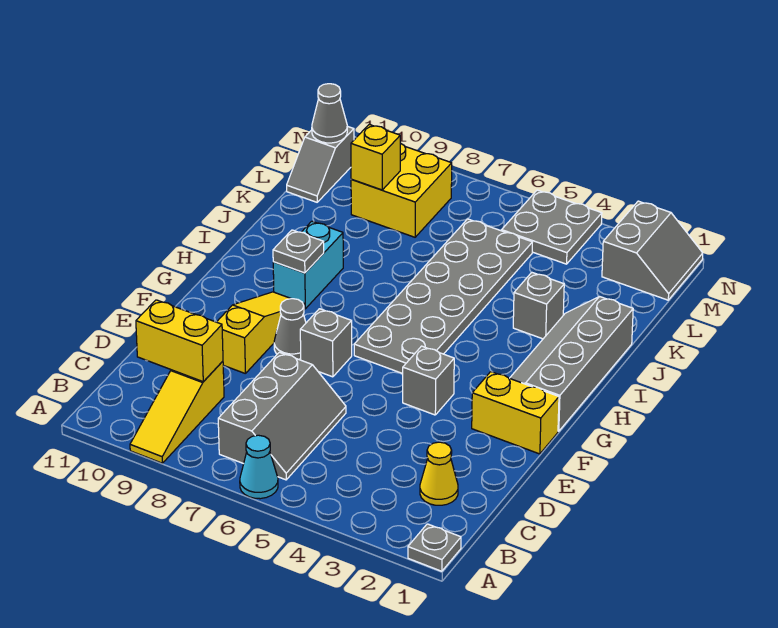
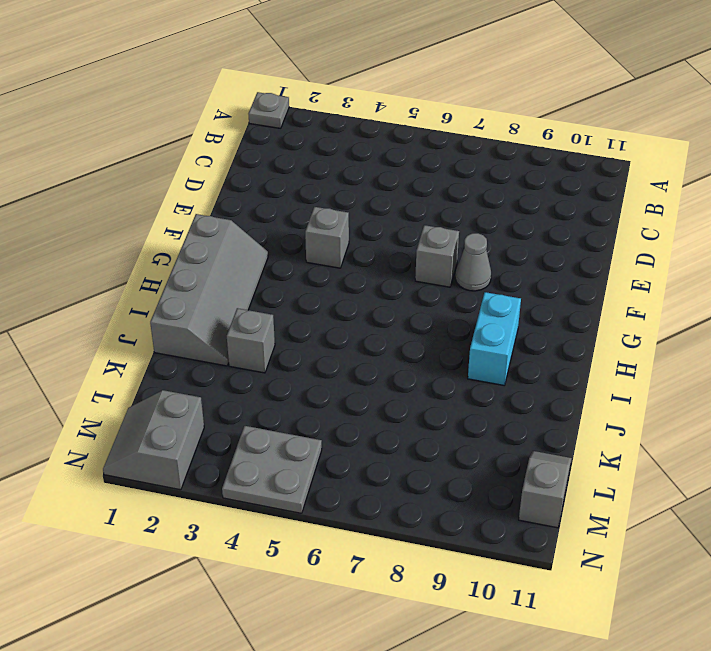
none -> cyan 1x1 cone [240,435,278,499]
none -> yellow 1x3 slope [130,361,224,463]
none -> grey 2x3 slope [218,352,346,480]

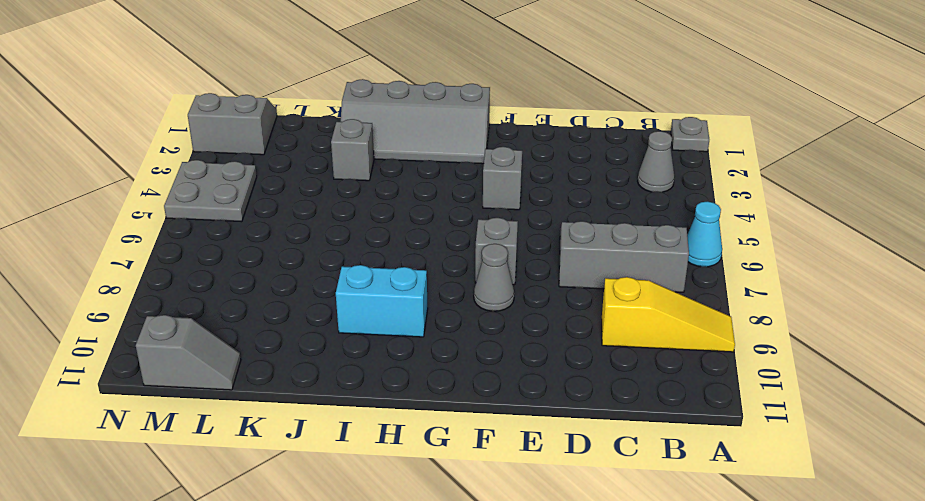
grey 1x1 cone [638,131,675,192] -> grey 1x1 cone moved to [312,84,347,143]
none -> yellow 1x1 cone [420,442,458,505]
none -> yellow 1x3 slope [217,292,304,374]
none -> yellow 1x2 brick [472,372,559,454]

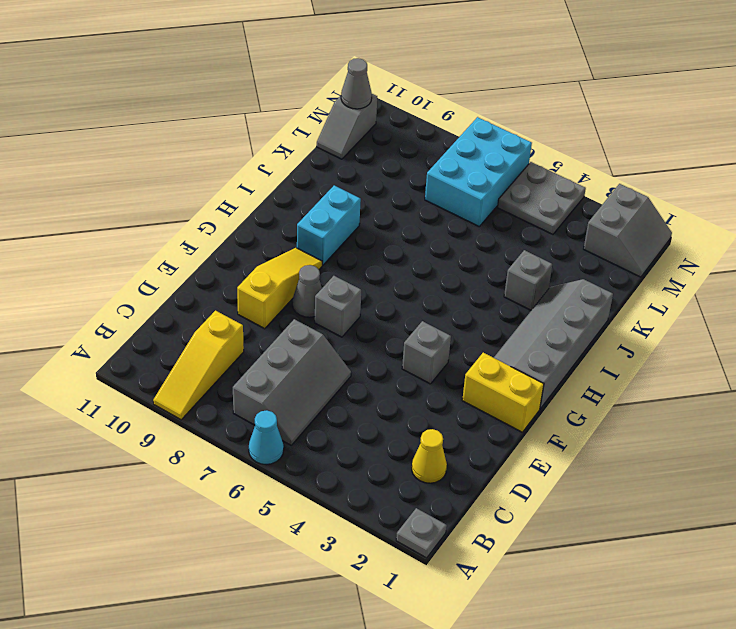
cyan 2x3 brick [425,117,532,226] -> grey 2x6 plate [354,219,532,374]
none -> yellow 2x2 brick [351,143,452,237]
none -> yellow 1x2 brick [136,300,223,382]
none -> grey 1x1 plate [273,230,324,273]

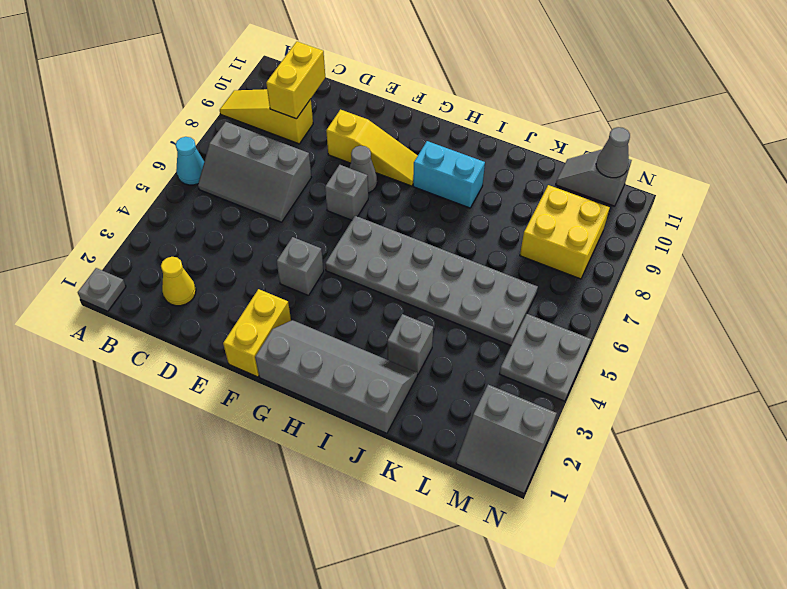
none -> grey 1x1 plate [273,230,324,273]
none -> yellow 1x1 brick [351,124,400,190]

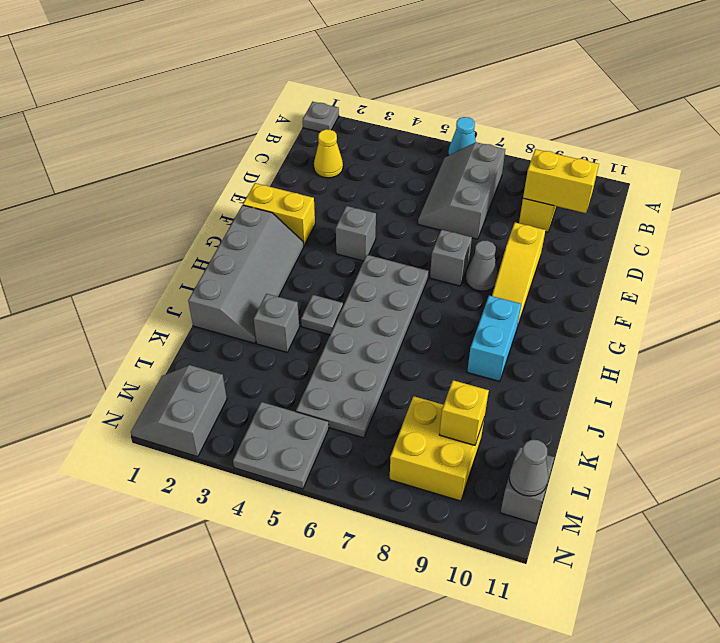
grey 1x1 plate [301,295,343,335] -> grey 1x1 plate moved to [273,230,324,273]

